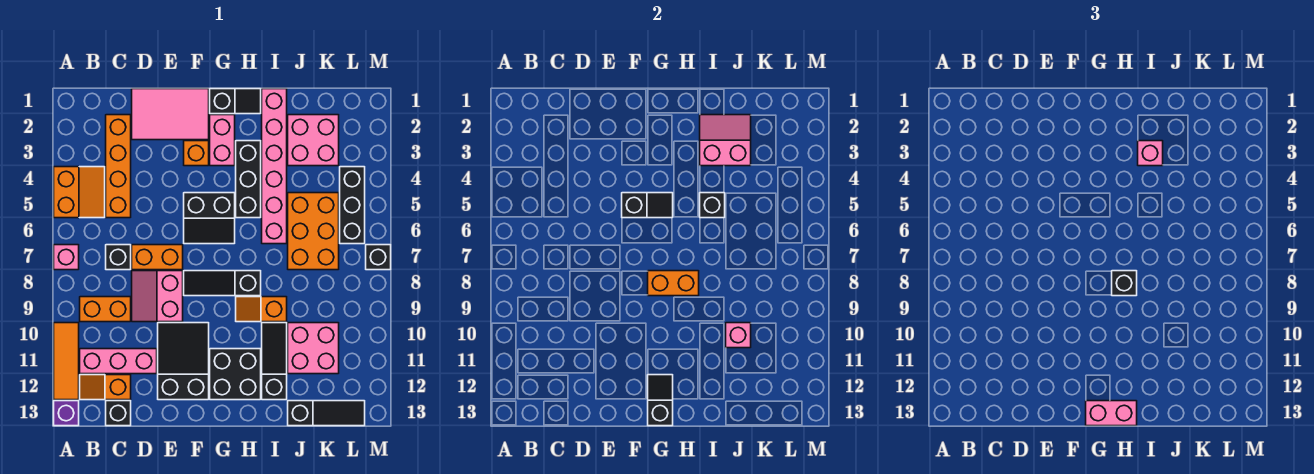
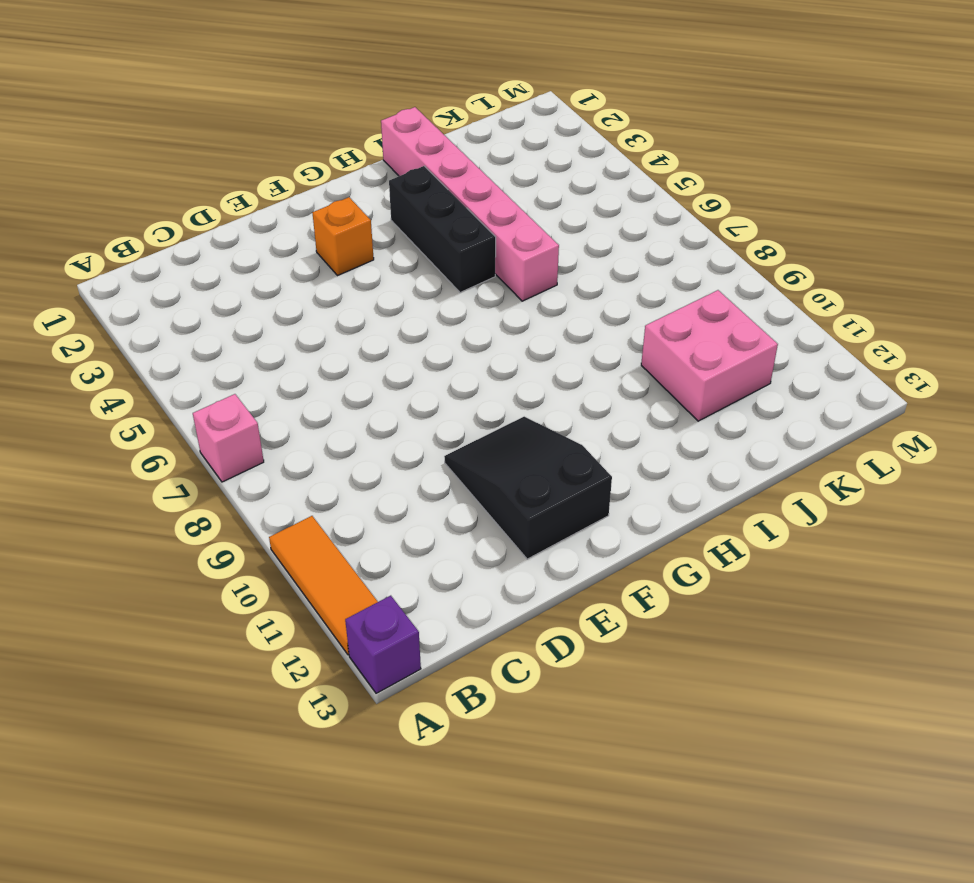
none -> orange 2x2 slope [54,167,105,218]
none -> orange 1x2 brick [80,297,131,322]
none -> pink 1x3 brick [80,349,157,374]
none -> orange 1x2 slope [80,375,131,400]

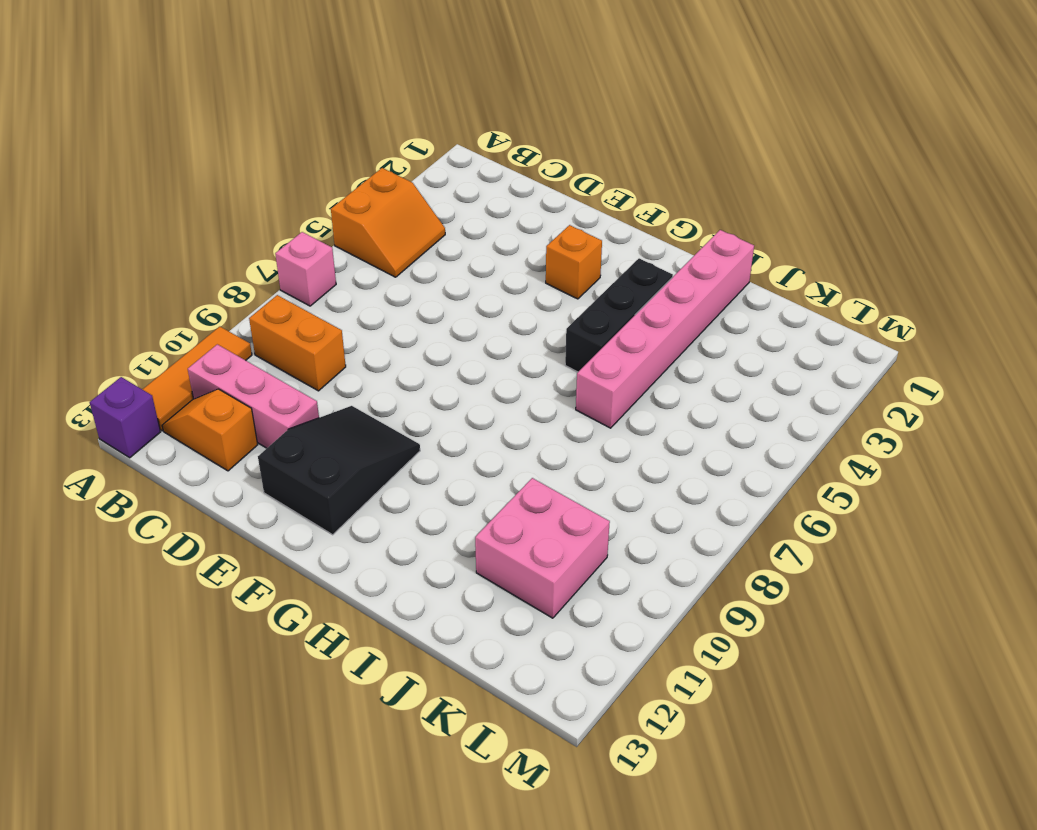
none -> orange 1x4 brick [106,115,131,218]
none -> black 1x1 brick [106,245,131,270]
none -> black 1x1 brick [106,401,131,426]
none -> pink 2x3 tile [132,89,209,140]

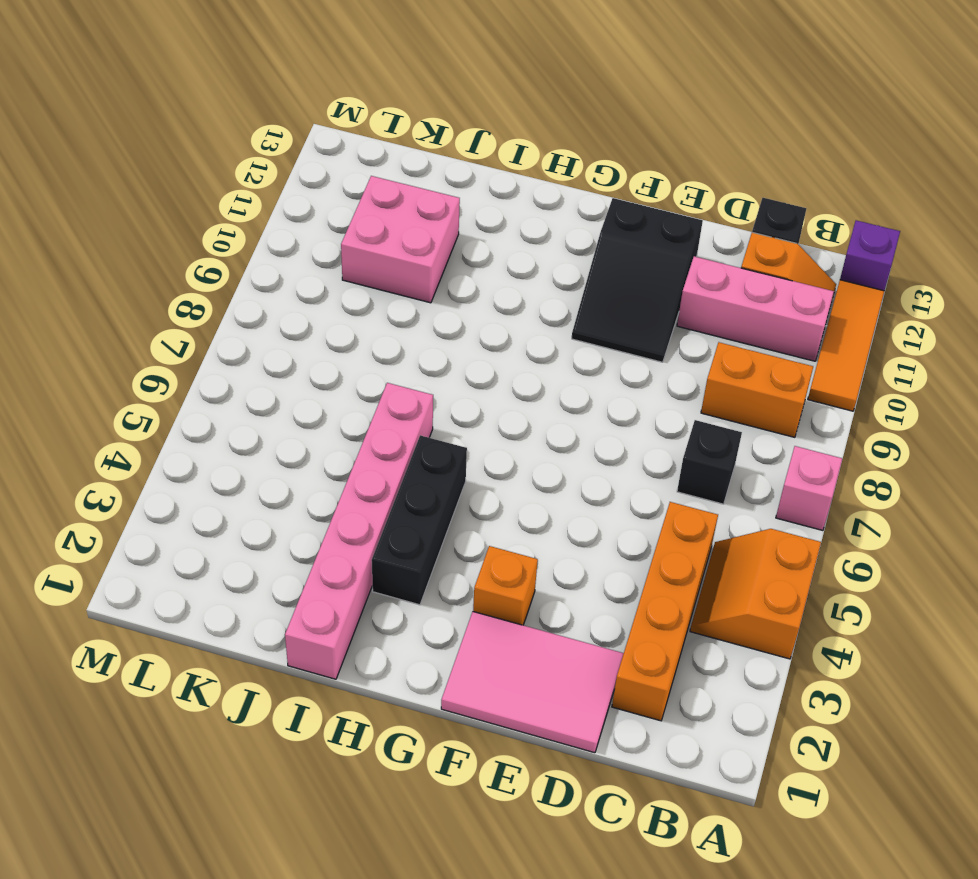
none -> orange 1x2 brick [132,245,183,270]
none -> pink 2x2 slope [132,271,183,322]
none -> black 2x2 slope [184,193,235,244]
none -> black 1x3 slope [184,271,261,296]

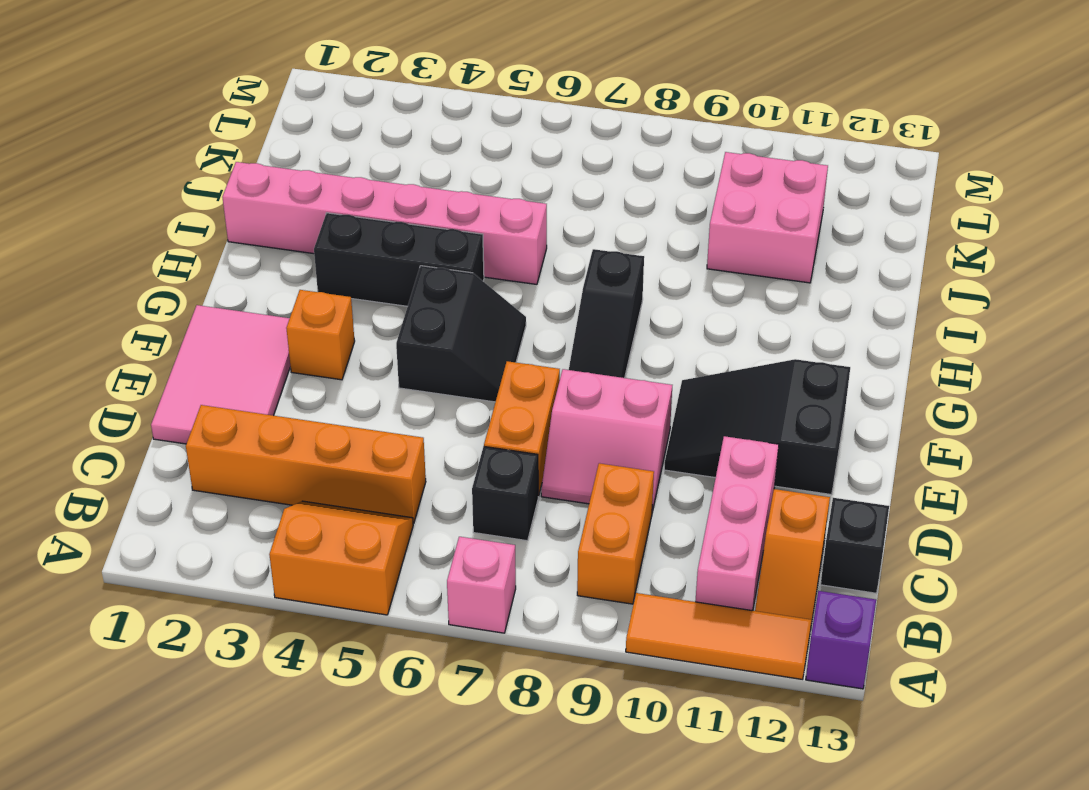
none -> black 1x2 slope [210,89,261,114]
none -> pink 1x2 brick [210,115,235,166]
none -> black 2x2 brick [210,349,261,400]
none -> orange 1x2 slope [236,297,287,322]

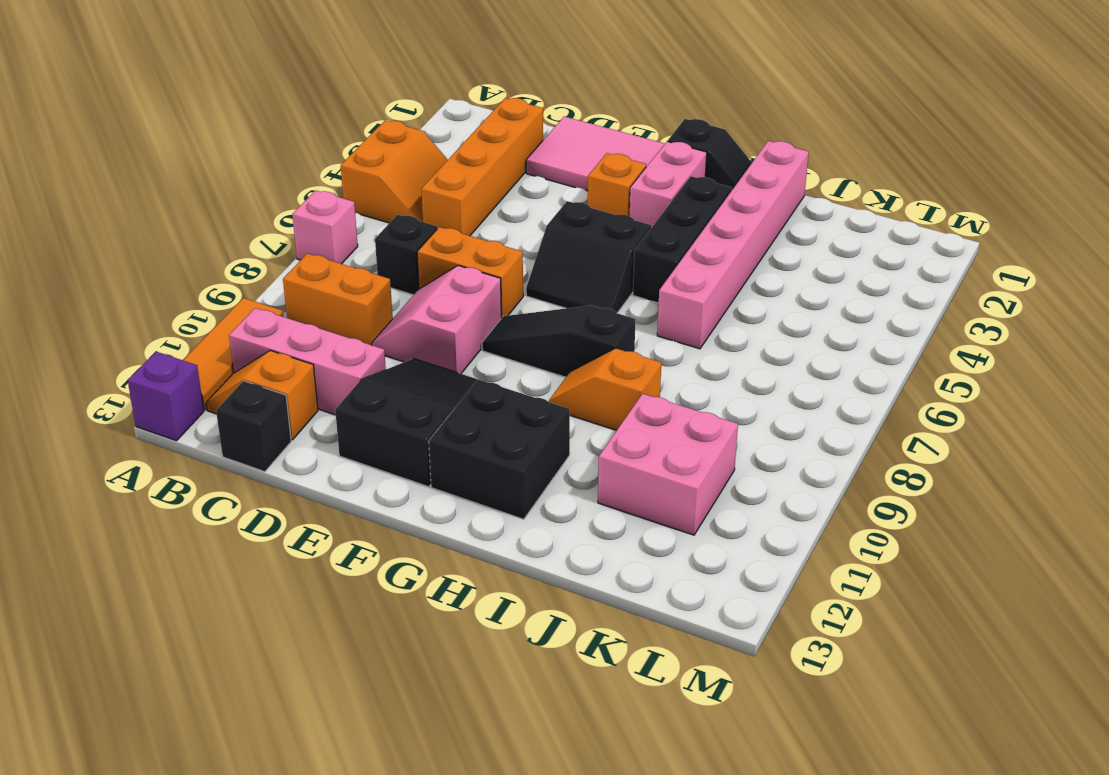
none -> black 1x3 slope [262,323,287,400]
none -> pink 2x2 brick [288,115,339,166]
none -> orange 2x3 brick [288,193,339,270]
none -> black 1x3 slope [288,401,365,426]

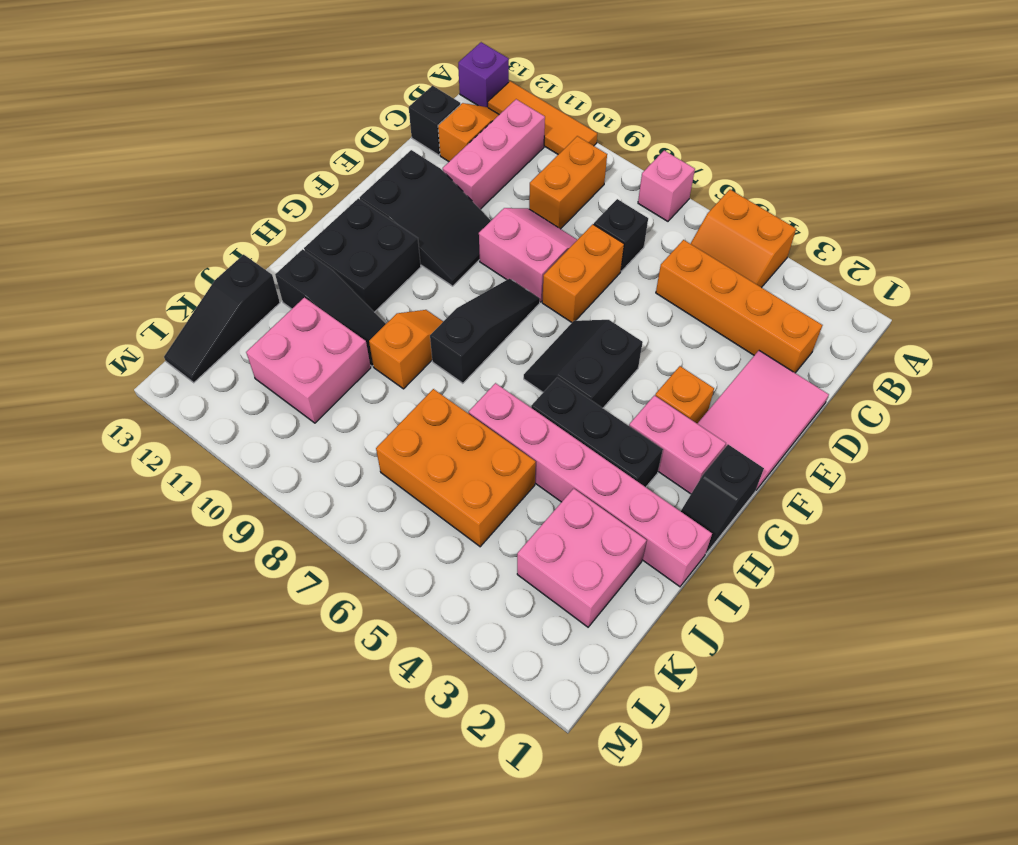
none -> black 1x3 brick [340,167,365,244]
none -> black 1x1 brick [366,245,391,270]
none -> black 1x2 slope [622,193,673,218]
none -> orange 1x2 brick [648,271,699,296]

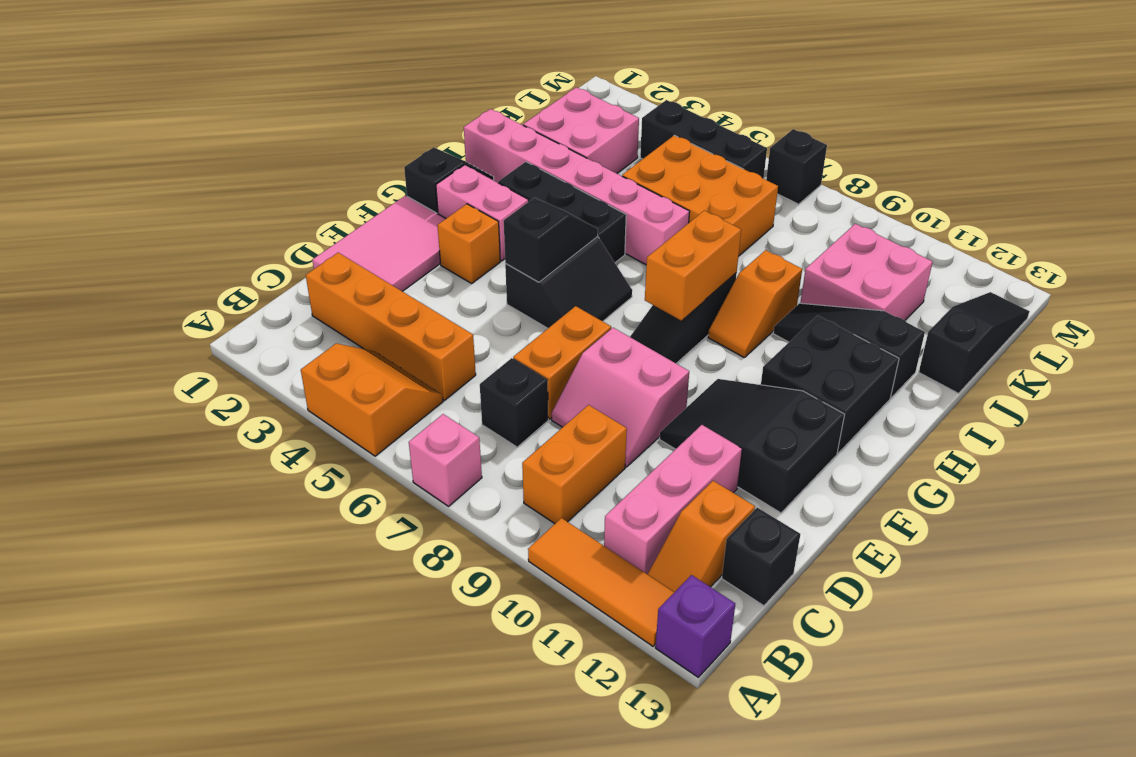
none -> black 1x2 slope [648,375,673,426]
none -> pink 2x2 slope [700,115,751,166]
none -> black 1x1 brick [700,193,725,218]
none -> pink 1x1 brick [726,323,751,348]

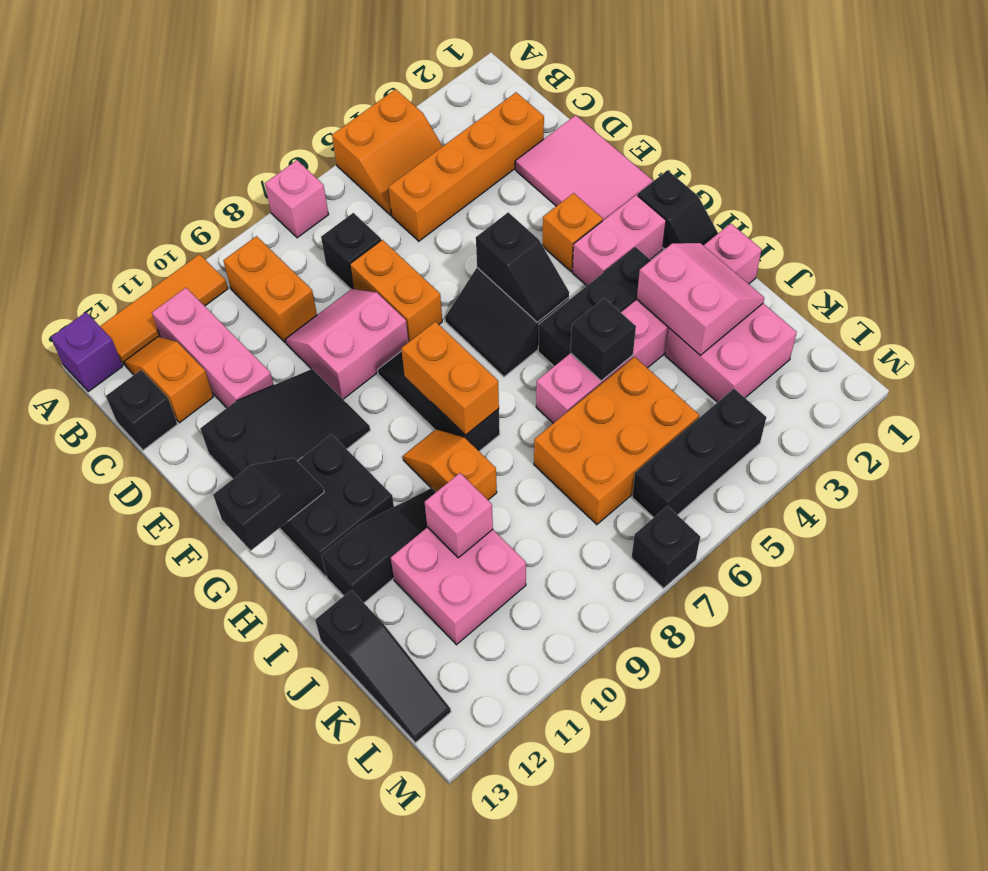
none -> pink 1x2 brick [1086,401,1137,426]
none -> black 1x1 brick [1112,271,1137,296]
none -> pink 1x1 brick [1138,141,1163,166]

